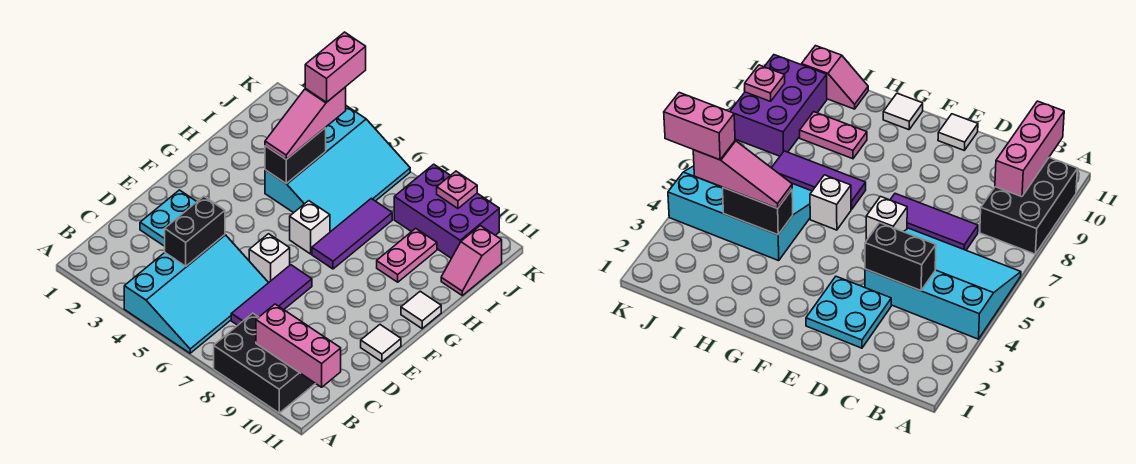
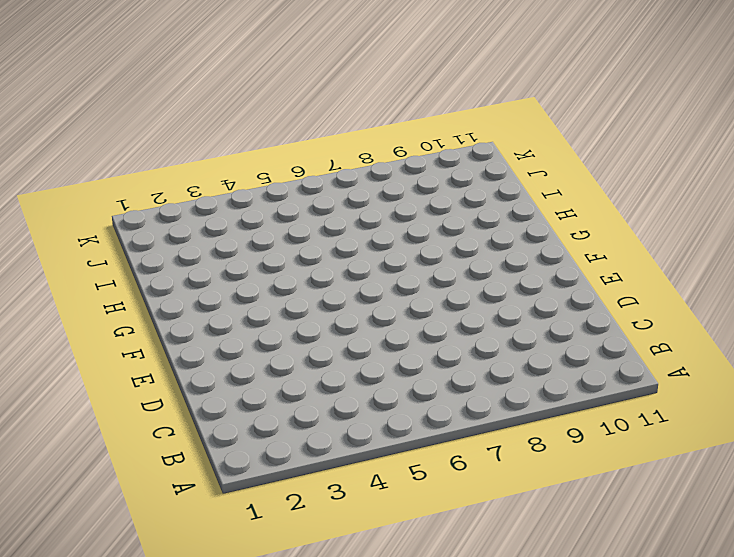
none -> cyan 3x4 slope [124,235,268,353]
none -> black 2x3 brick [214,313,315,413]
none -> purple 1x3 tile [231,265,312,325]

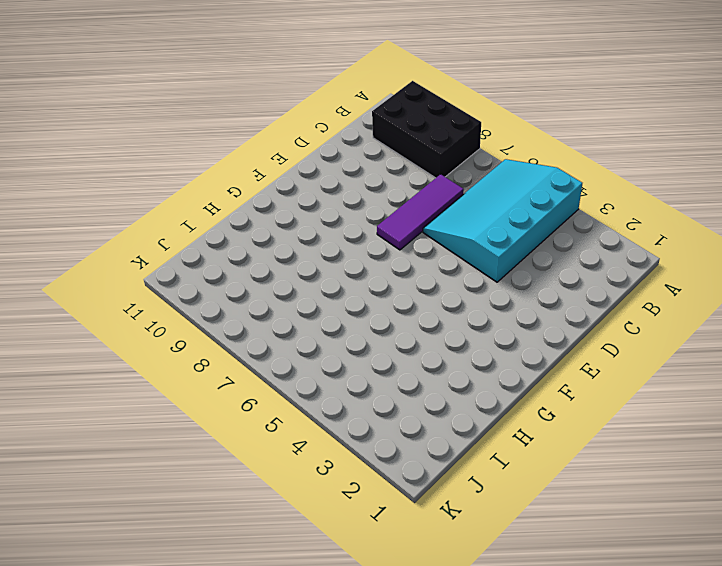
none -> cyan 2x2 plate [140,190,197,246]
none -> white 1x1 brick [249,234,290,283]
none -> white 1x1 tile [361,325,401,362]

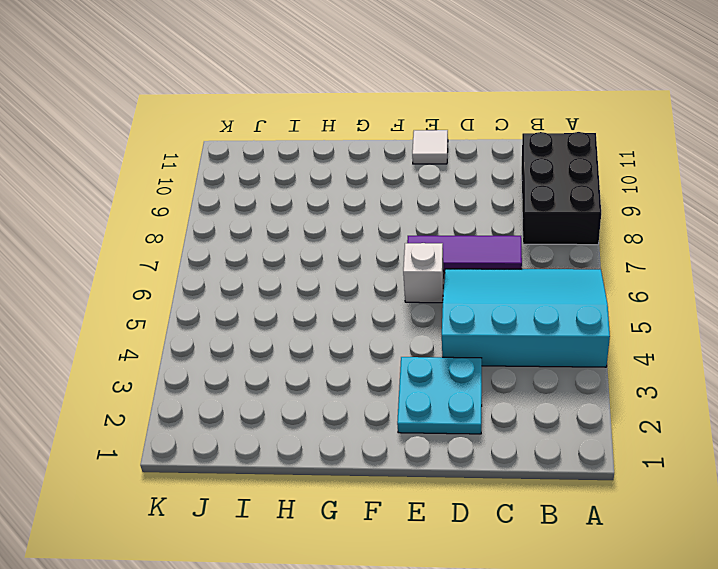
none -> white 1x1 brick [290,201,330,254]
none -> purple 1x3 tile [312,199,392,269]
none -> white 1x1 tile [401,291,441,329]

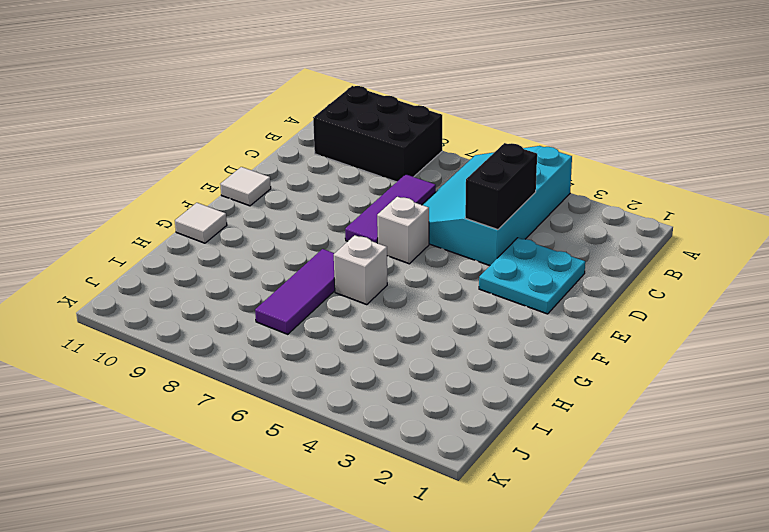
none -> cyan 3x4 slope [265,106,410,232]
none -> pink 1x2 plate [377,228,437,282]
none -> pink 1x2 slope [441,226,502,295]

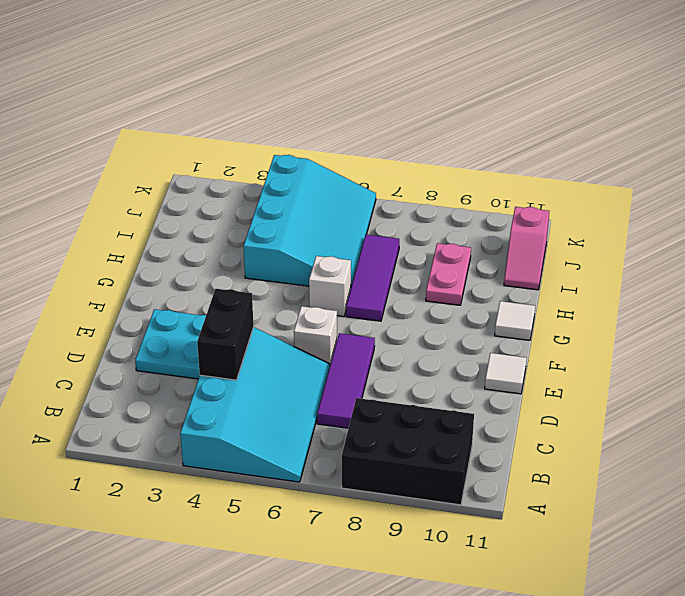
none -> purple 2x3 brick [394,164,499,258]
none -> pink 1x3 brick [256,304,341,387]
none -> black 1x2 brick [265,128,326,183]

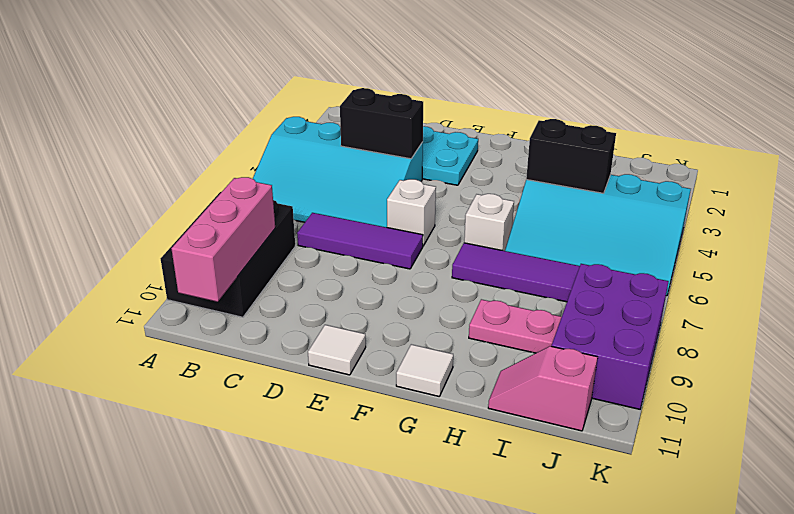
none -> pink 1x1 plate [437,171,477,208]
none -> pink 1x3 slope [265,87,346,160]
none -> pink 1x2 brick [305,32,366,102]

